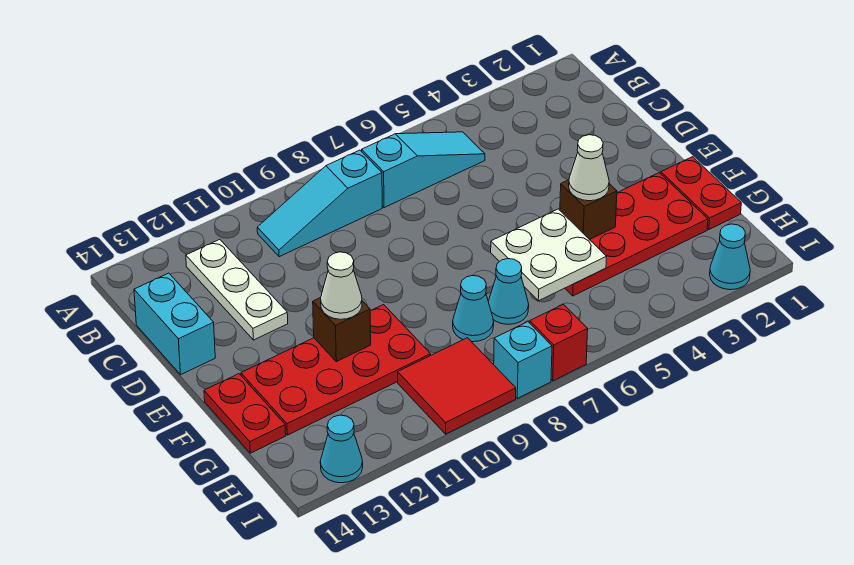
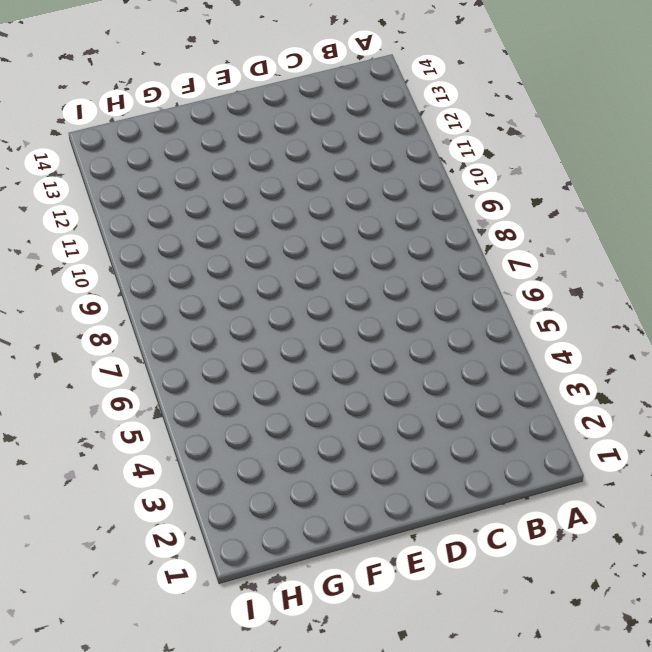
none -> cyan 1x3 slope [362,132,485,208]
none -> cyan 1x3 slope [257,150,382,257]
none -> white 1x3 plate [186,239,288,340]

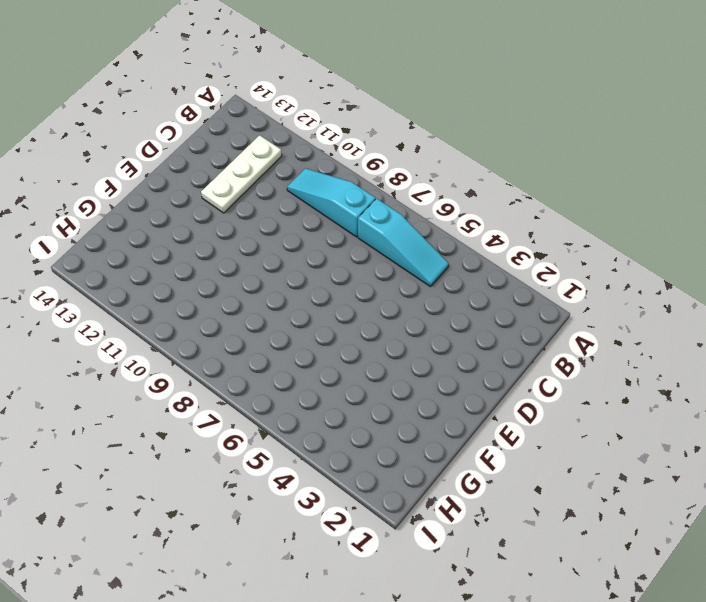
none -> cyan 1x2 brick [134,273,215,375]
none -> red 1x2 plate [661,157,741,229]
none -> red 2x4 plate [565,173,708,296]

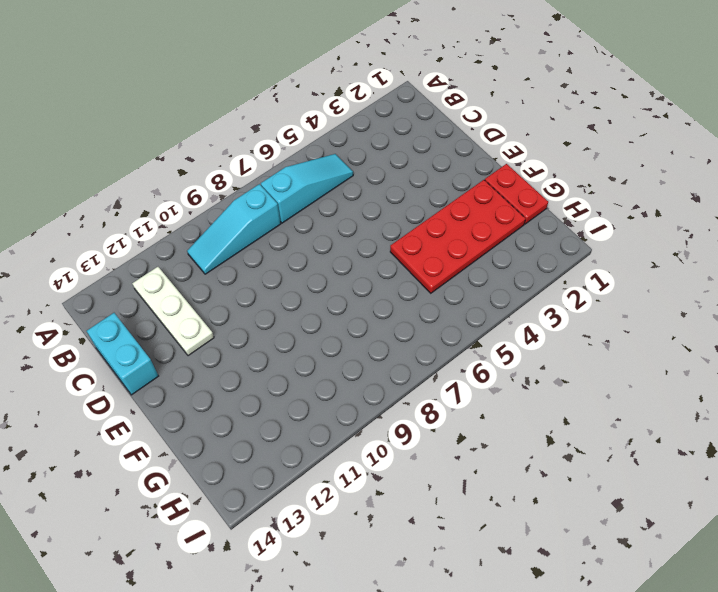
none -> red 2x4 plate [241,305,431,435]
none -> red 1x2 plate [204,374,286,453]
none -> cyan 1x1 cone [488,259,529,324]

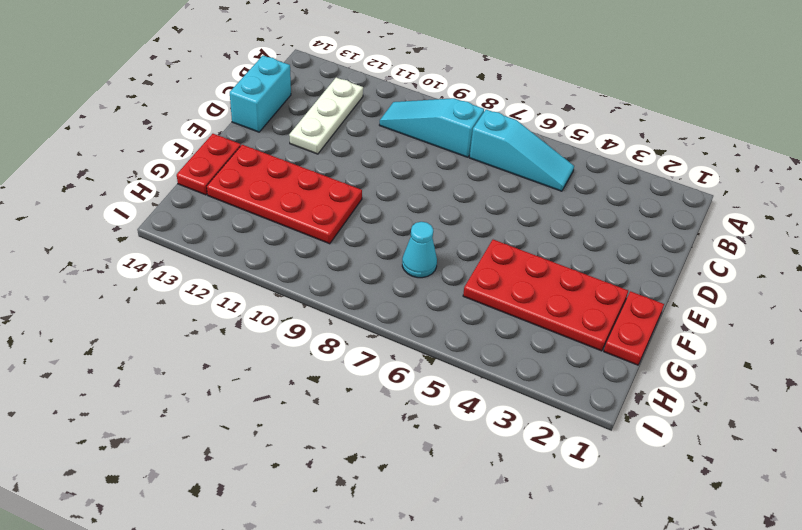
none -> cyan 1x1 cone [453,275,494,342]
none -> red 2x2 tile [398,338,516,434]
none -> cyan 1x1 cone [710,224,750,290]

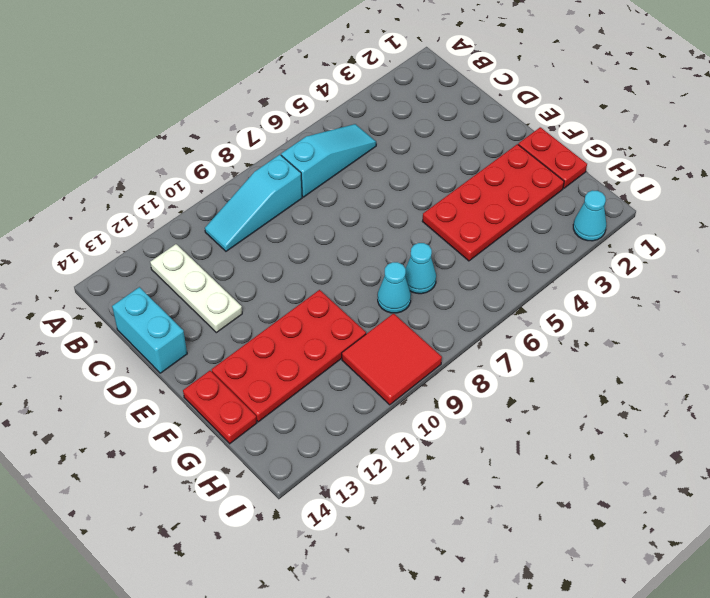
none -> red 1x1 brick [530,304,588,381]
none -> cyan 1x1 brick [494,322,552,398]
none -> cyan 1x1 cone [320,415,363,483]

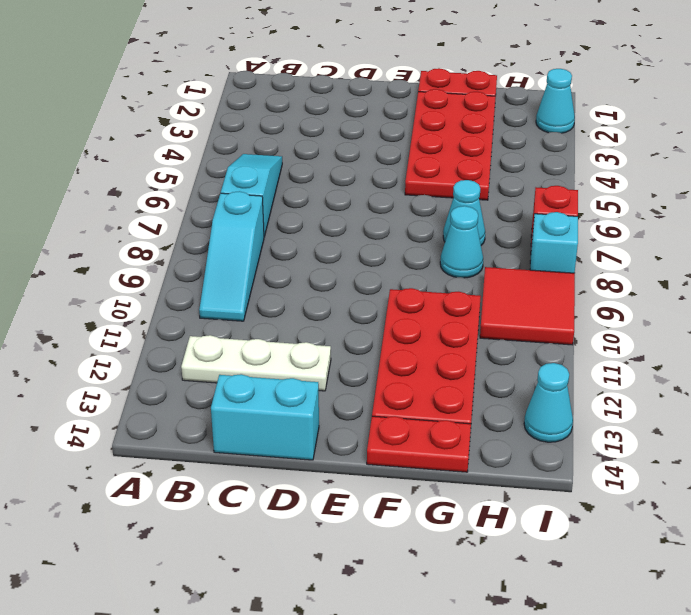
none -> brown 1x1 brick [560,180,617,240]
none -> white 2x2 plate [491,209,606,301]
none -> brown 1x1 brick [313,298,371,362]

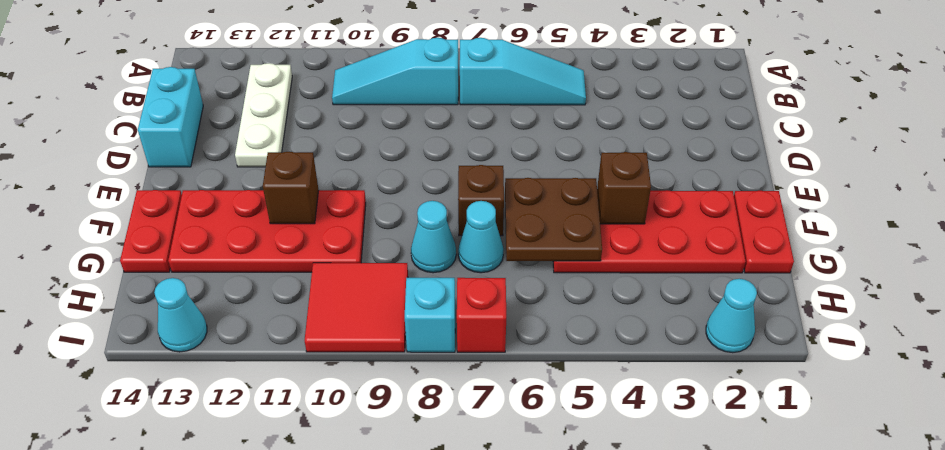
brown 2x2 plate [505,178,602,261] -> white 2x2 plate [491,209,606,301]
brown 1x1 brick [458,165,504,236] -> none
none -> white 1x1 cone [569,135,609,201]
none -> white 1x1 cone [321,252,362,319]

